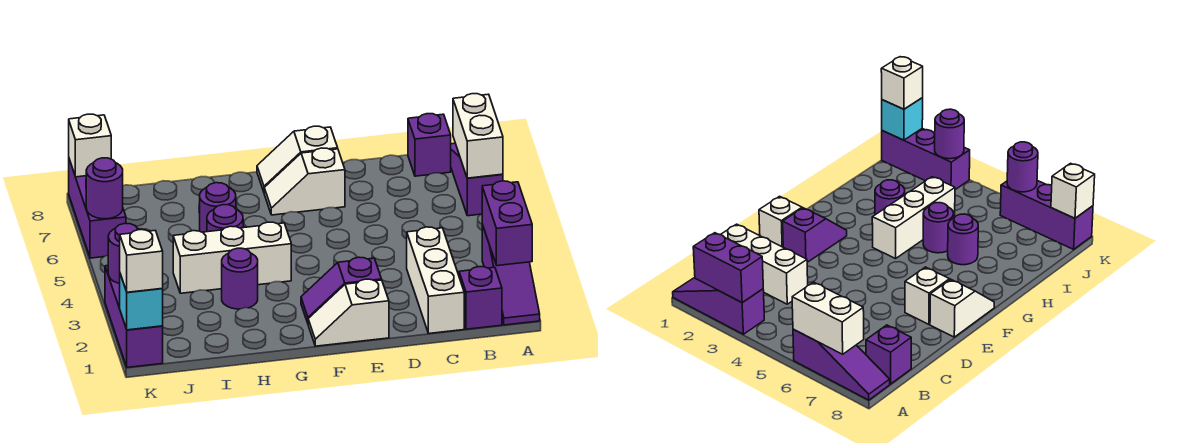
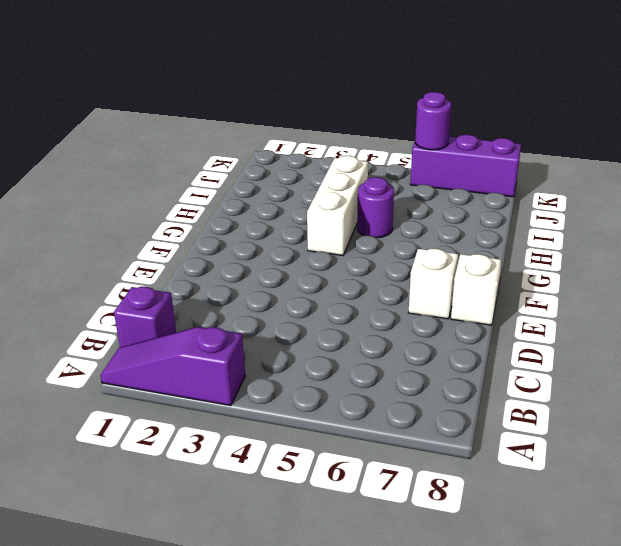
none -> purple 1x3 slope [451,143,503,216]
none -> purple 1x1 brick [408,114,451,176]
none -> white 1x3 brick [407,227,464,333]

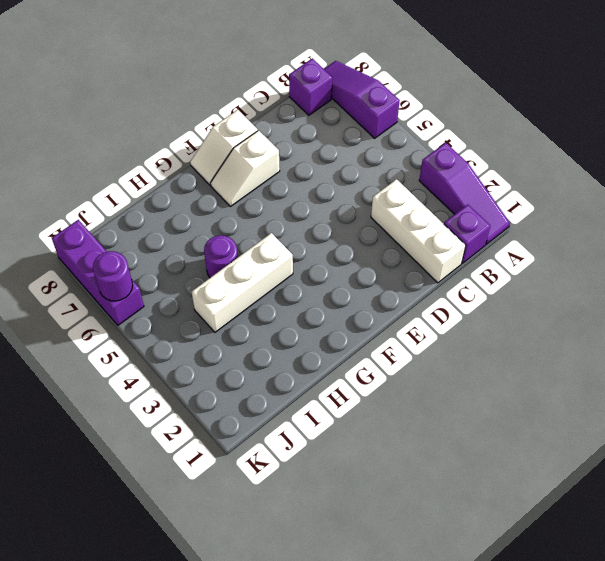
none -> white 1x2 slope [308,279,389,346]
none -> purple 1x2 slope [301,257,382,323]
none -> purple 1x1 round brick [222,248,258,309]

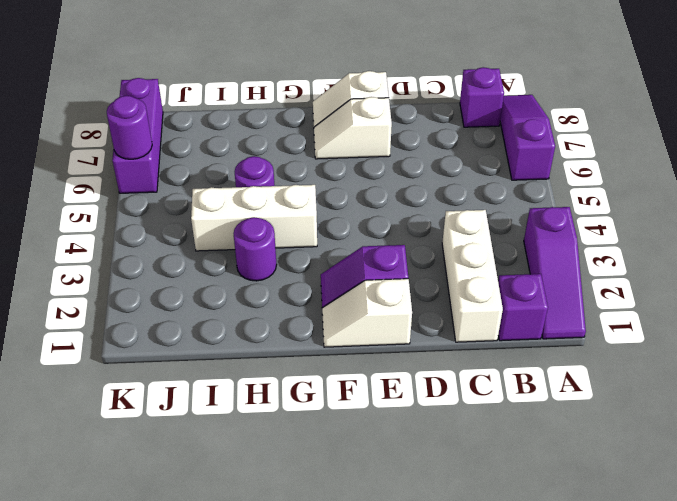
none -> purple 1x1 round brick [200,183,236,232]
none -> purple 1x3 brick [105,266,163,367]
none -> purple 1x2 brick [482,181,532,266]

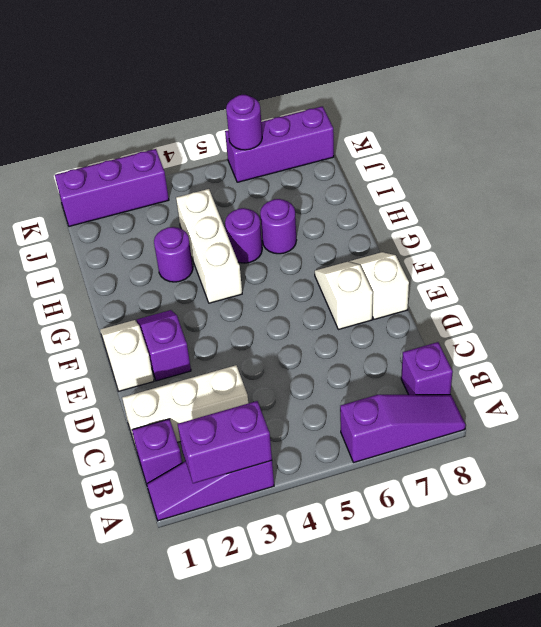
none -> white 1x2 brick [453,94,503,178]
none -> cyan 1x1 brick [120,274,163,330]
none -> purple 1x1 round brick [108,223,140,284]

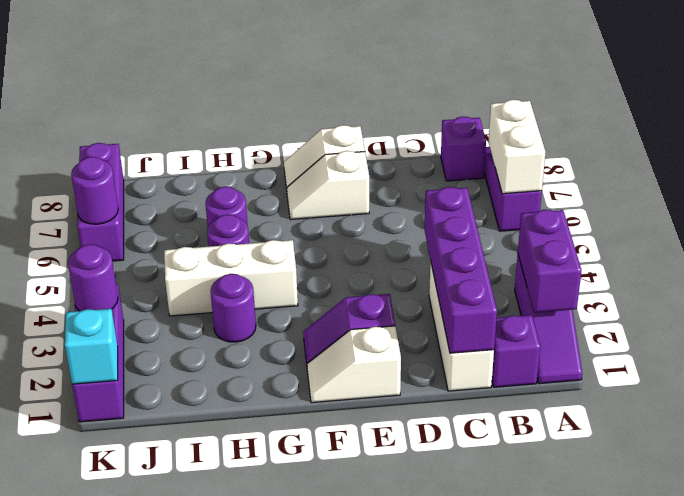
purple 1x4 brick [424,187,497,353] -> none
none -> white 1x1 brick [69,114,111,177]
none -> white 1x1 brick [120,230,163,292]

